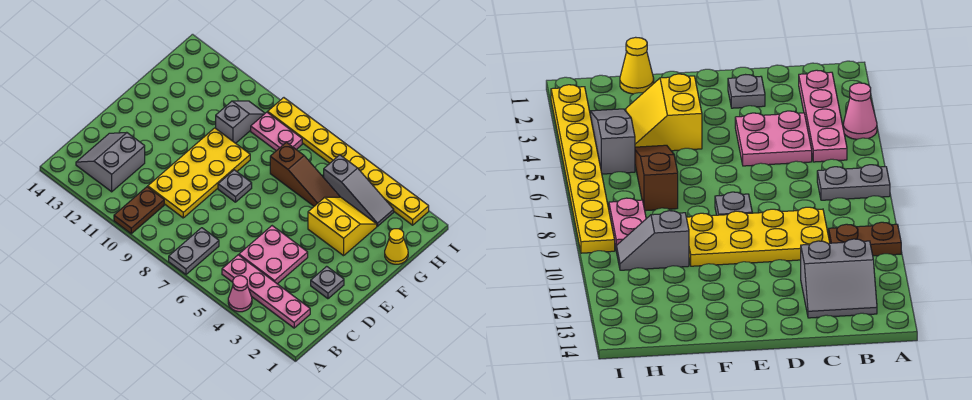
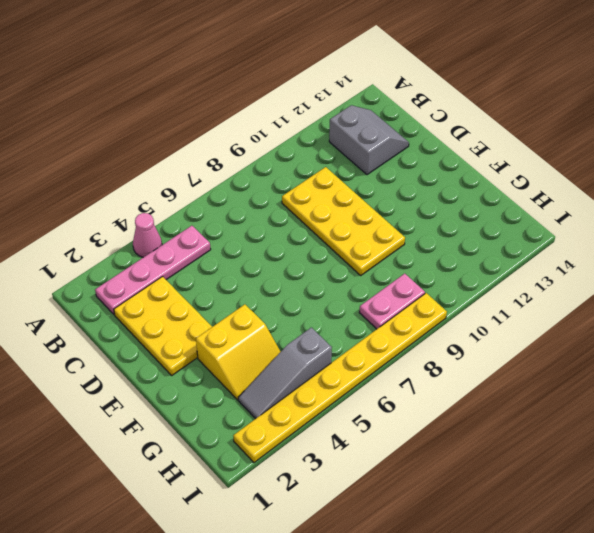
yellow 2x3 plate [114,277,212,375] -> grey 1x1 plate [311,266,344,299]
none -> grey 1x2 plate [169,228,219,274]
none -> brown 1x2 plate [114,187,164,234]
none -> pink 2x2 plate [239,226,308,284]

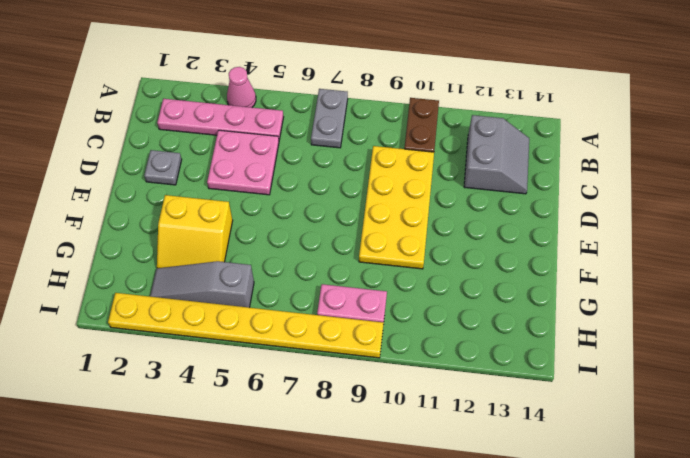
none -> grey 1x1 plate [218,170,252,202]
none -> yellow 1x1 cone [385,229,408,264]
none -> brown 1x3 slope [270,142,340,206]

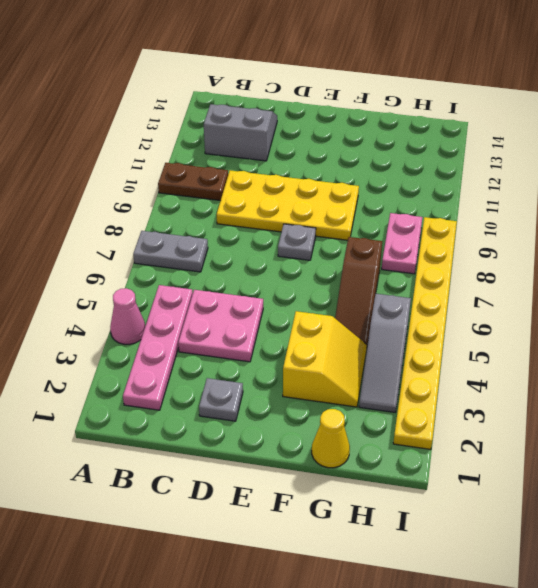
none -> grey 1x2 slope [216,101,265,143]

